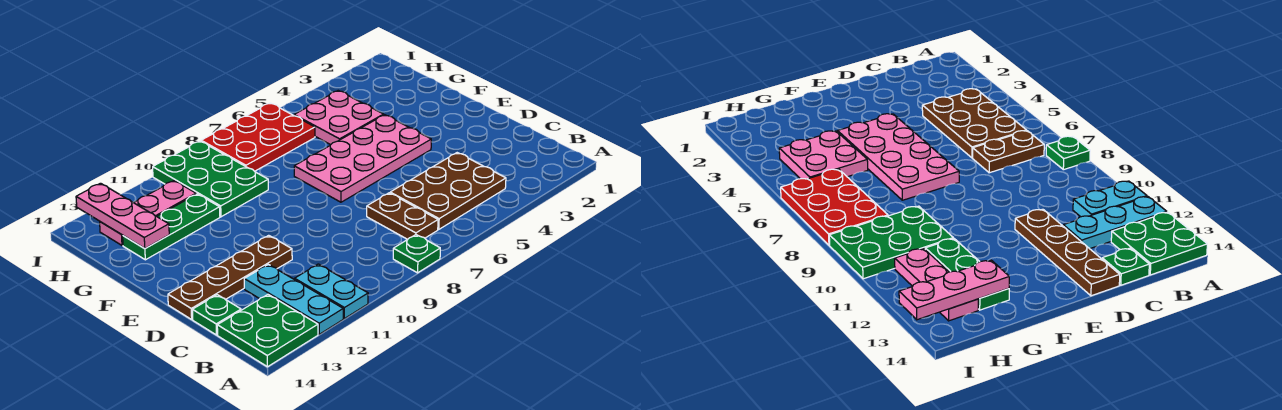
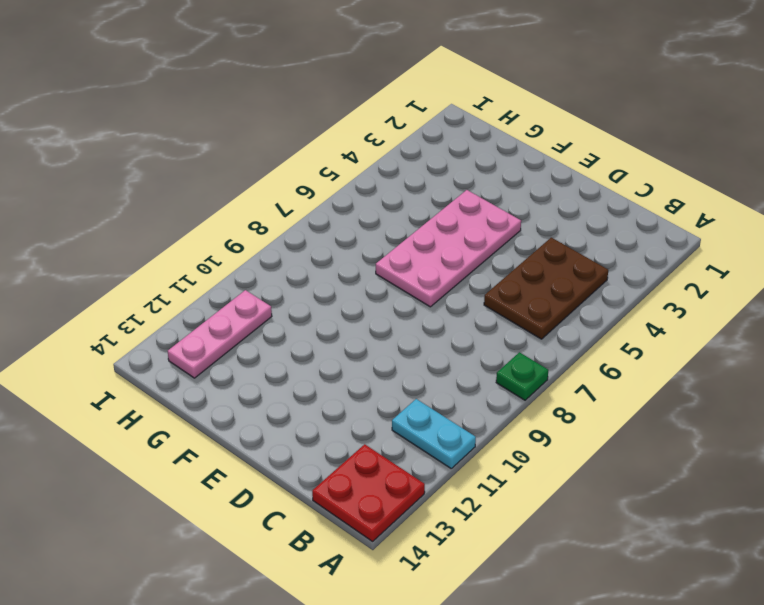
red 2x2 plate [312,444,425,541] -> green 2x2 plate [217,295,318,367]
none -> cyan 1x3 plate [244,264,343,334]
none -> brown 1x2 plate [367,193,438,240]
none -> green 1x1 plate [192,295,241,335]

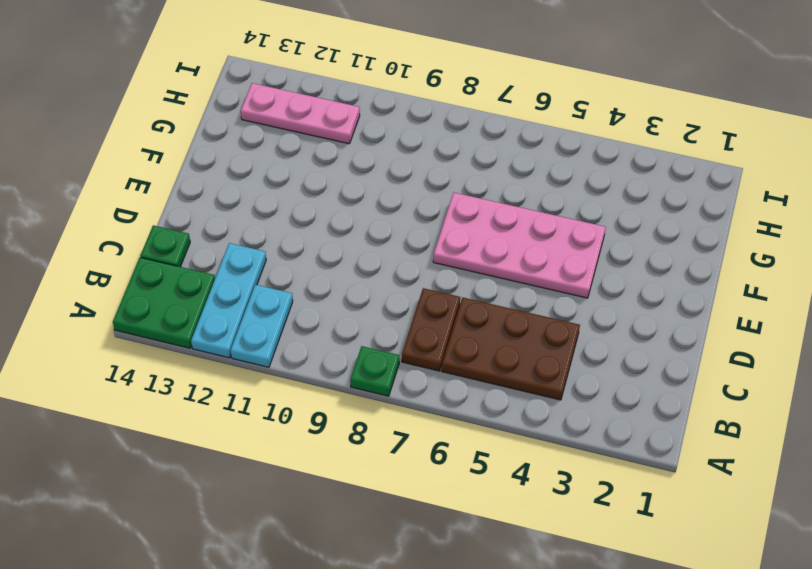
none -> brown 1x4 plate [168,235,292,319]
none -> pink 2x2 plate [294,91,384,145]
none -> green 2x3 plate [153,141,268,217]

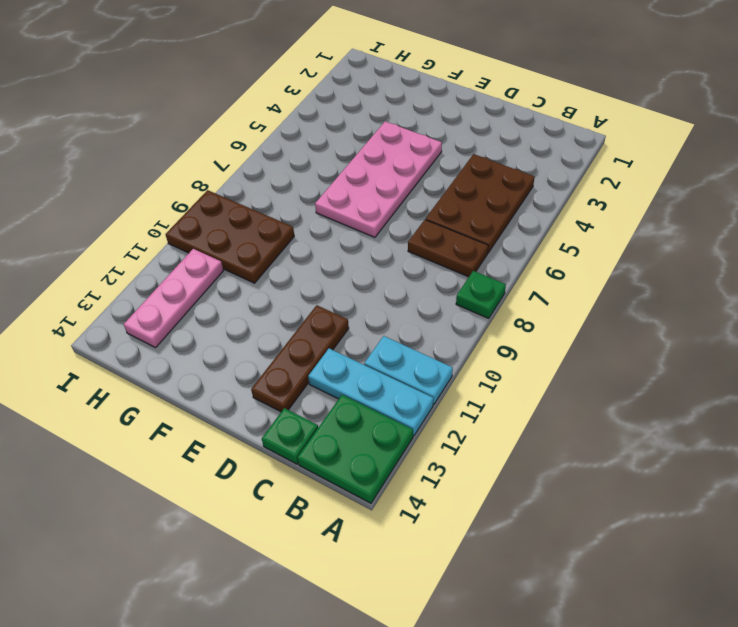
brown 1x3 plate [251,305,349,412] -> brown 1x4 plate [168,235,292,319]
brown 2x3 plate [166,190,294,283] -> green 2x3 plate [153,141,268,217]
none -> pink 2x2 plate [294,91,384,145]
none -> green 1x3 plate [123,194,220,260]
none -> red 2x3 plate [201,103,315,171]

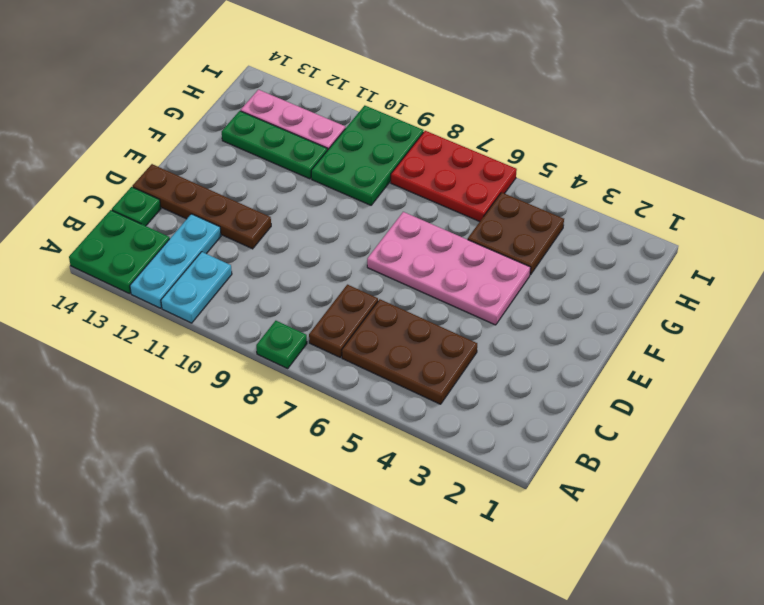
brown 2x2 plate [468,192,564,275] -> pink 2x2 plate [294,91,384,145]
none -> pink 1x3 plate [76,183,169,248]

